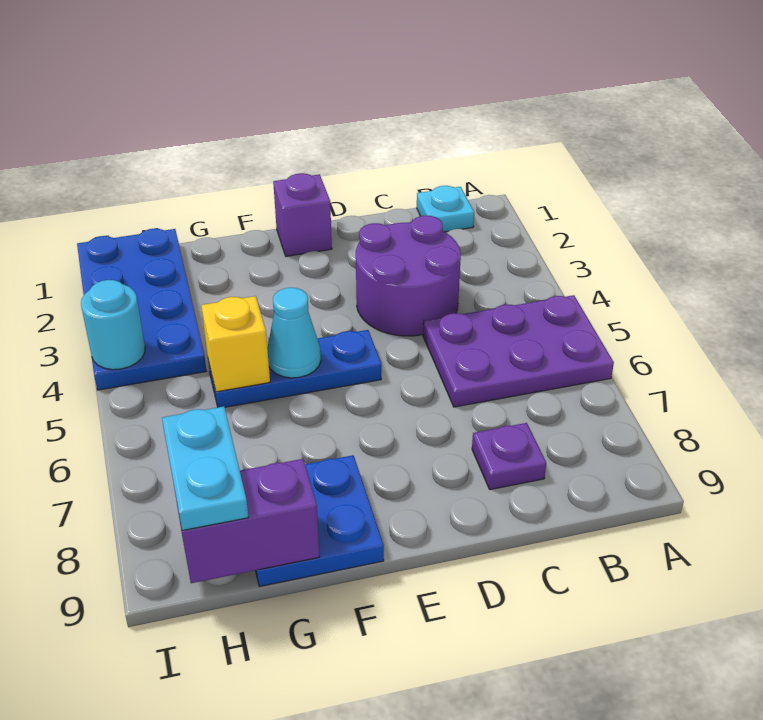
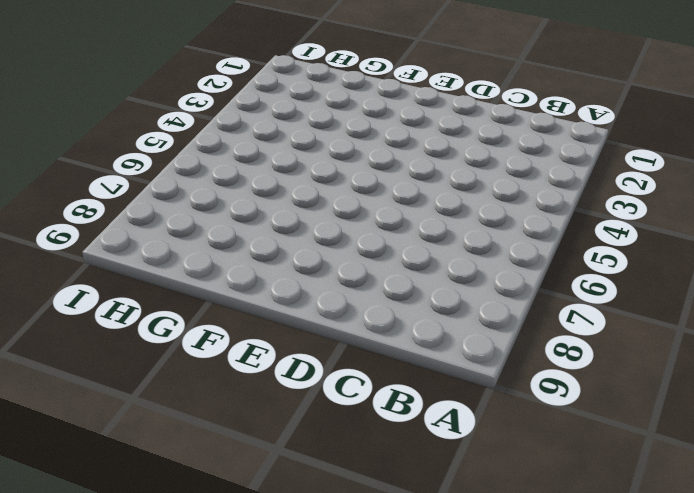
none -> purple 2x3 plate [423,295,614,407]
none -> cyan 1x1 plate [417,186,474,232]
none -> purple 2x2 round brick [356,215,461,336]

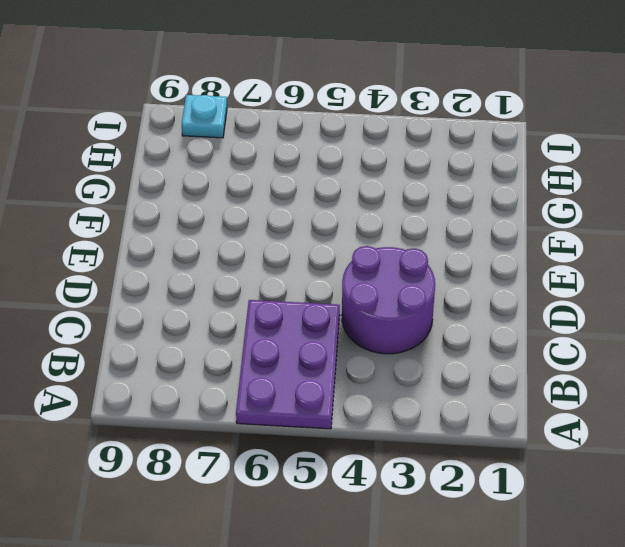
cyan 1x1 plate [182,95,227,138] -> cyan 1x1 plate moved to [417,186,474,232]
none -> purple 1x1 plate [472,423,546,490]
none -> purple 1x1 brick [273,173,332,256]
none -> blue 1x3 plate [208,330,381,407]

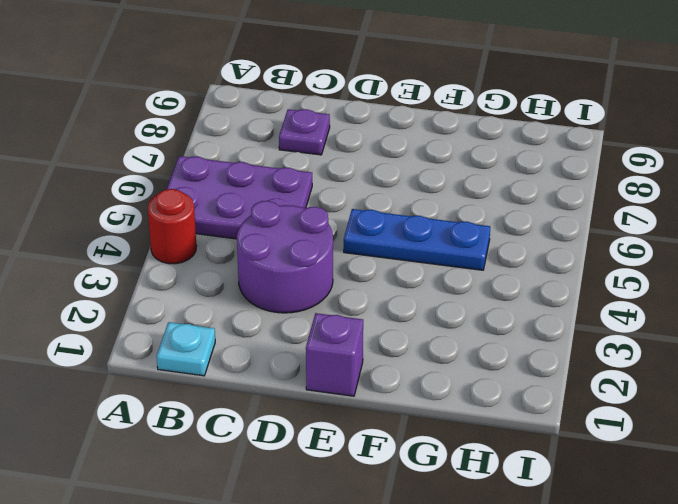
red 1x1 round brick [148,189,197,264] -> none
none -> blue 2x2 plate [255,455,384,587]
none -> blue 2x4 plate [77,229,206,390]
none -> cyan 1x1 cone [267,288,321,378]

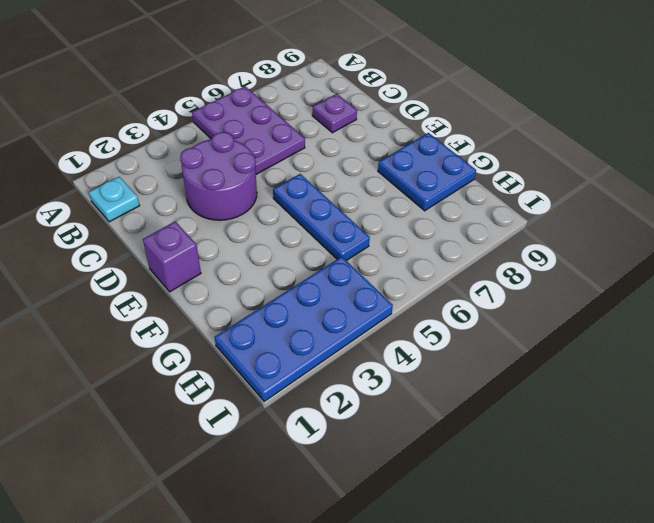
none -> cyan 1x1 cone [267,288,321,378]
none -> yellow 1x1 brick [201,296,270,392]
none -> purple 1x2 brick [175,459,320,583]

